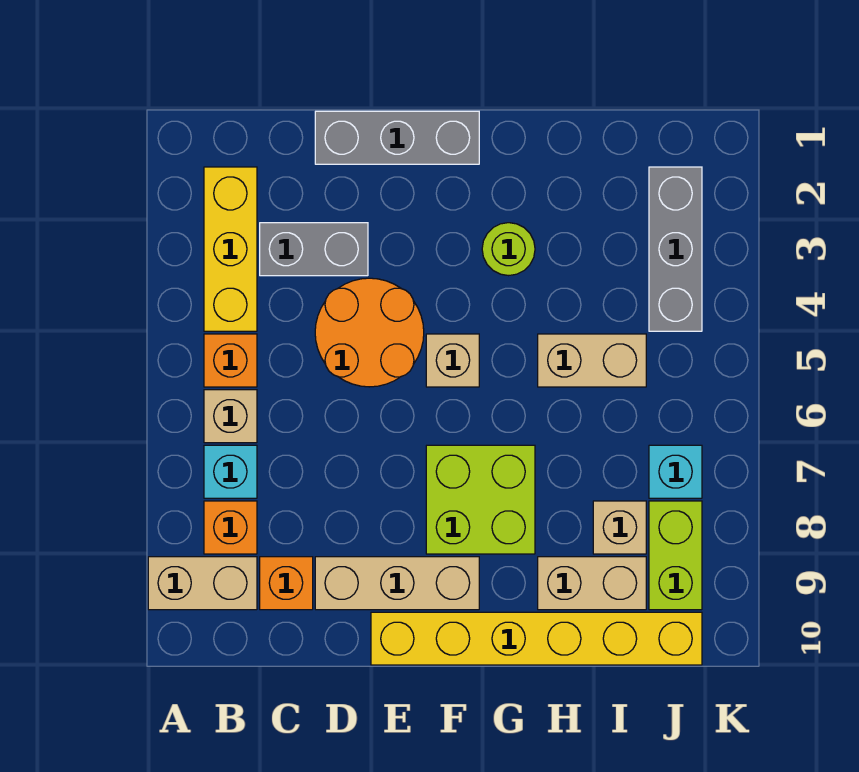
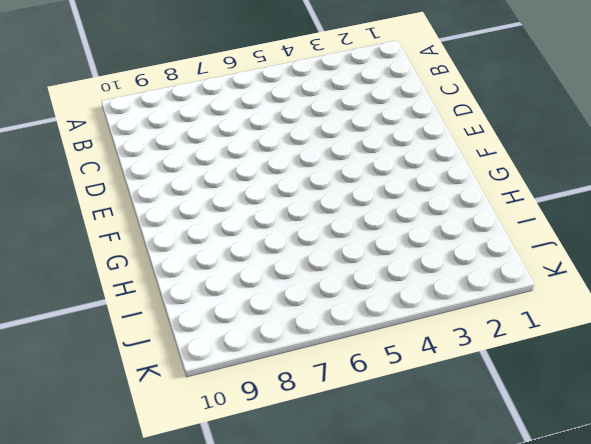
none -> tan 1x2 brick [148,557,257,610]
none -> yellow 1x3 brick [204,167,257,331]
none -> orange 1x1 brick [204,334,257,387]

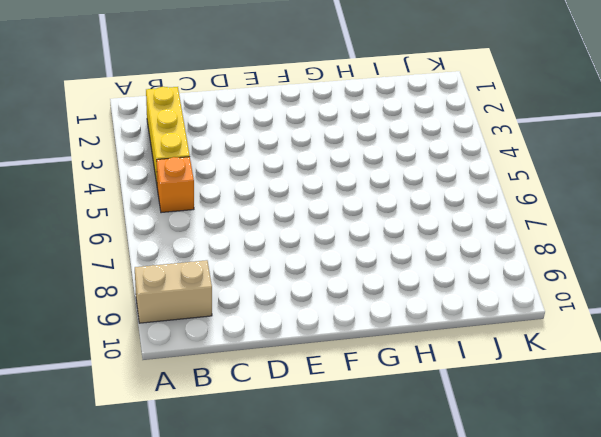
none -> tan 1x1 brick [204,390,257,443]
none -> cyan 1x1 brick [204,445,257,498]
none -> orange 1x1 brick [204,501,257,554]

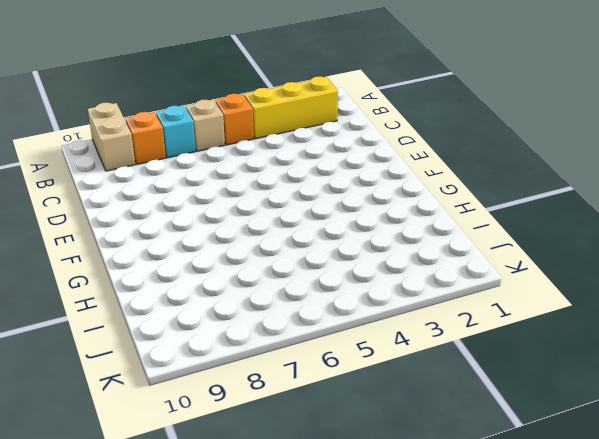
none -> grey 1x2 brick [260,223,368,276]
none -> orange 1x1 brick [260,557,313,610]
none -> grey 1x3 brick [315,111,479,164]

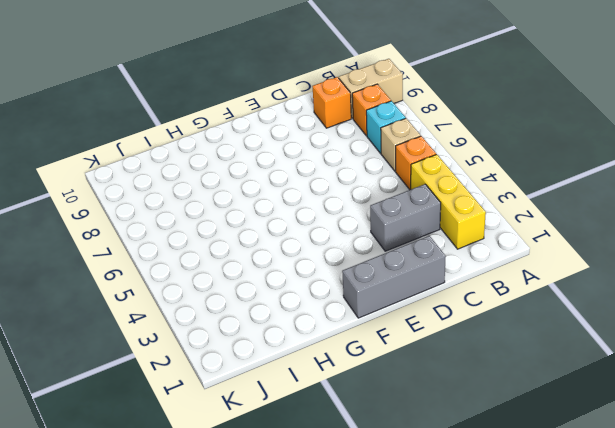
none -> orange 2x2 round brick [315,278,424,387]
none -> tan 1x3 brick [315,557,479,610]
none -> yellow 1x6 brick [371,612,702,665]

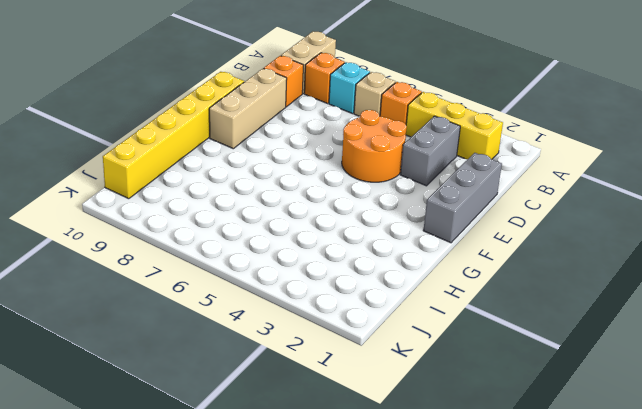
none -> tan 1x1 brick [426,334,479,387]
none -> lime 2x2 brick [426,445,535,554]
none -> lime 1x1 round brick [482,223,535,276]

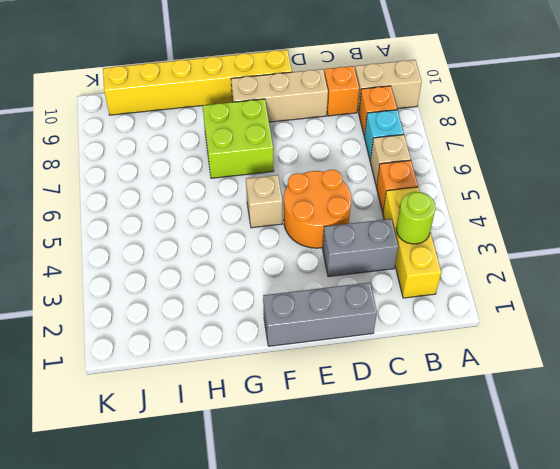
lime 1x1 round brick [396,192,435,244] -> lime 1x1 round brick moved to [482,223,535,276]
none -> tan 1x2 brick [538,334,646,387]
none -> tan 1x2 brick [538,557,646,610]
none -> tan 1x1 brick [593,501,646,554]

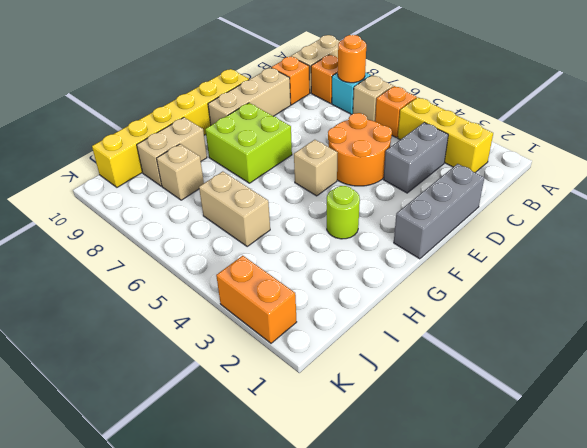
orange 1x1 round brick [338,35,366,83] -> none
tan 1x2 brick [199,171,270,246] -> tan 1x2 brick turned to [538,334,646,387]
orange 1x2 brick [216,256,296,343] -> none
none -> grey 1x3 brick [649,167,702,331]
none -> cyan 1x1 brick [649,445,702,498]
none -> lime 1x2 brick [649,501,702,610]

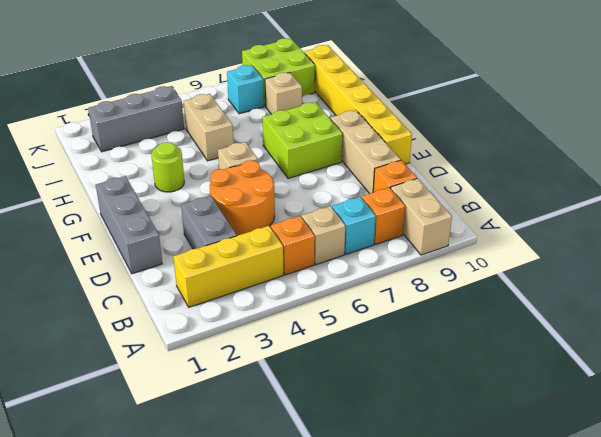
lime 2x2 brick [242,38,315,107] -> lime 1x2 brick [649,501,702,610]
none -> tan 1x2 brick [538,557,646,610]

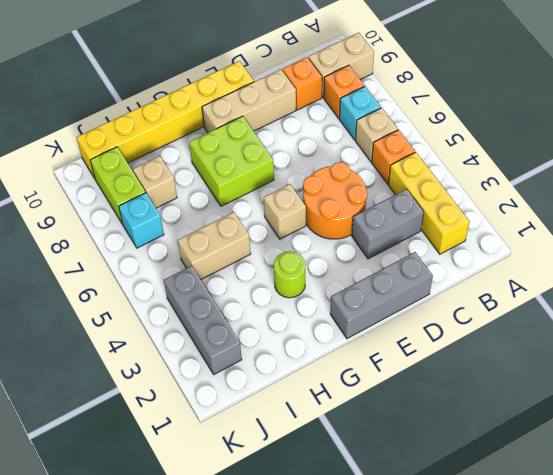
none -> tan 1x2 brick [538,557,646,610]

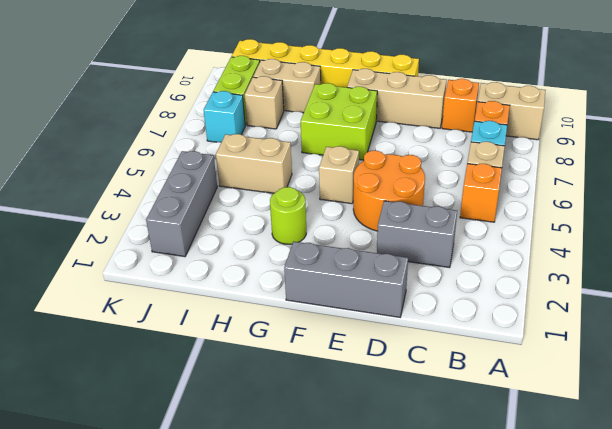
none -> yellow 1x3 brick [204,167,257,331]

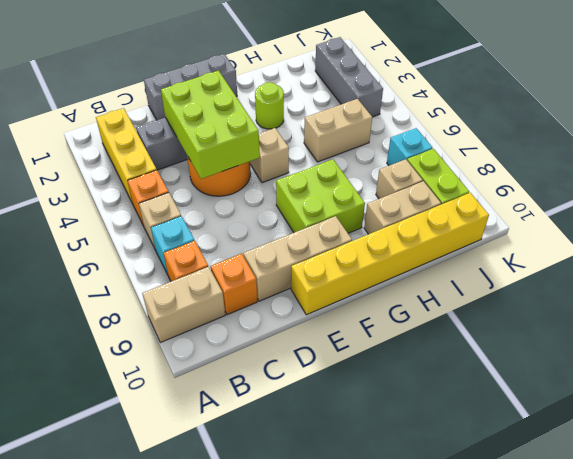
lime 2x3 brick [161,71,260,179] -> none

